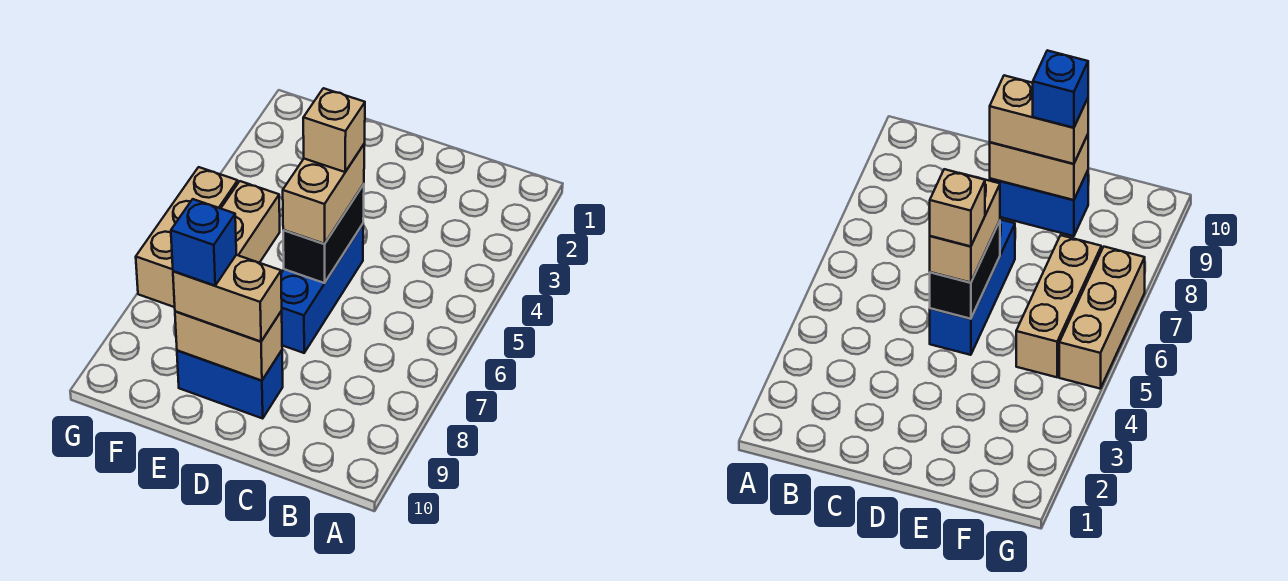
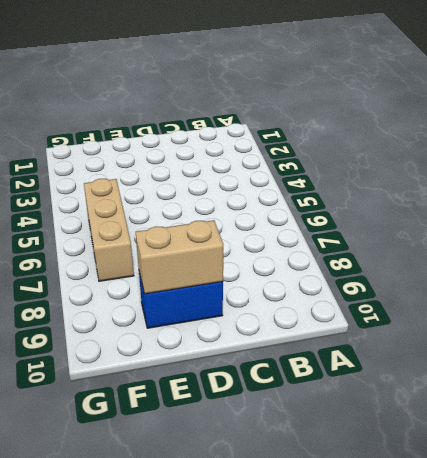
none -> blue 1x3 brick [281,224,363,353]
none -> tan 1x3 brick [136,167,238,307]

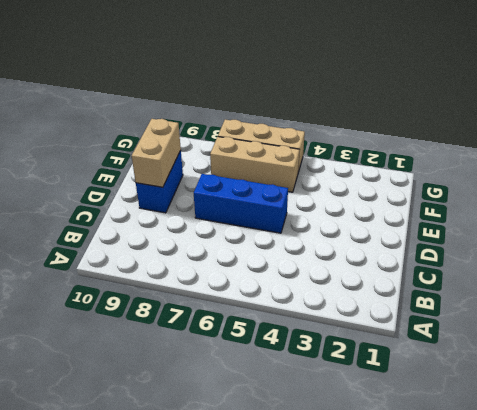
none -> black 1x2 brick [283,184,364,283]
none -> tan 1x2 brick [283,144,365,244]

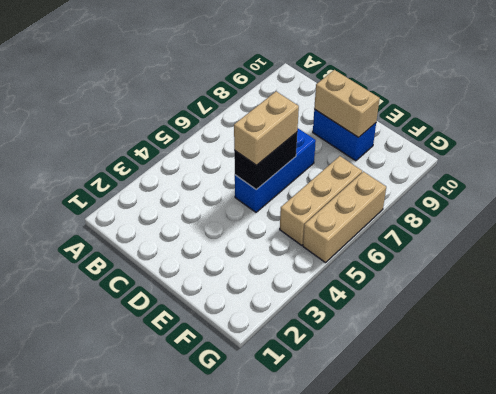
none -> tan 1x2 brick [173,255,282,342]
none -> tan 1x1 brick [303,88,365,172]

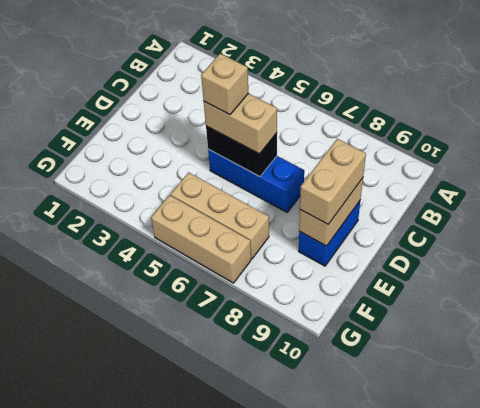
none -> blue 1x1 brick [171,199,236,286]

